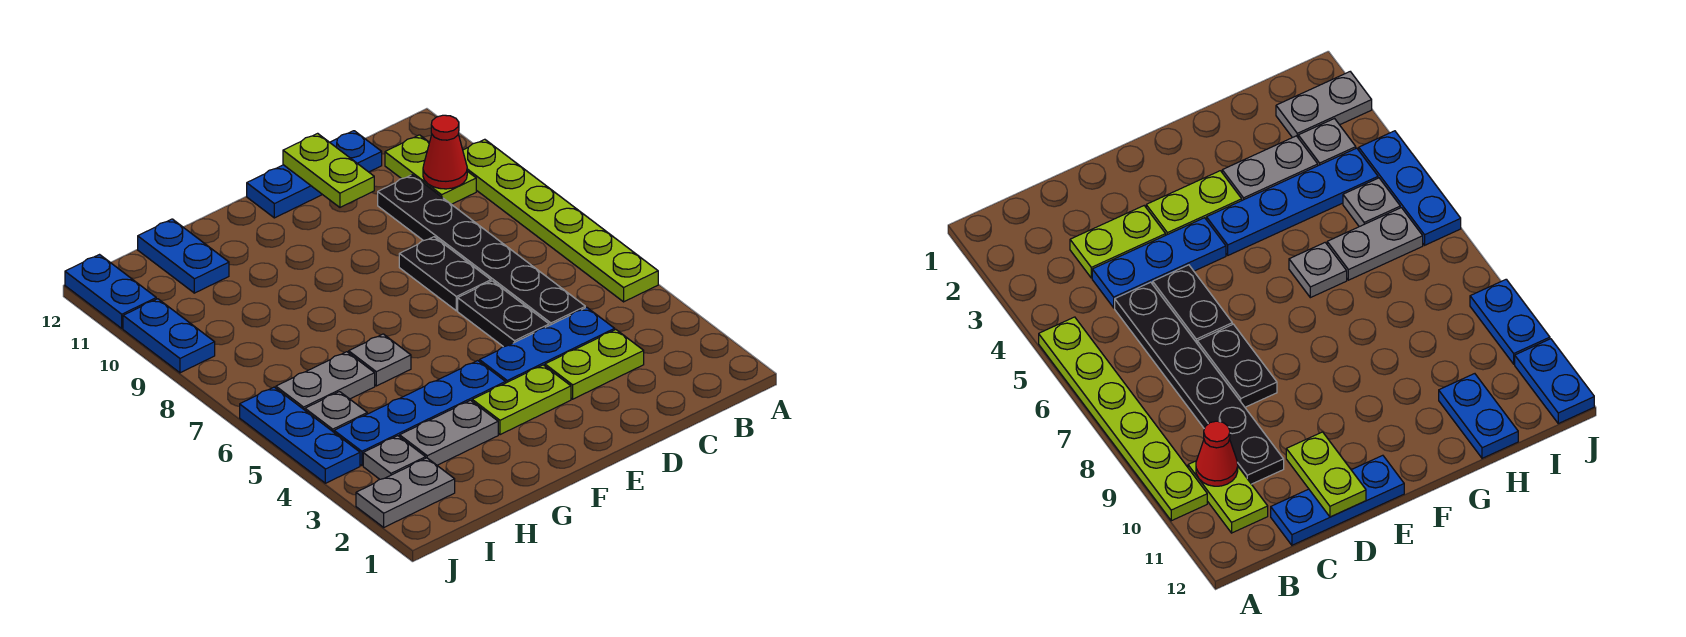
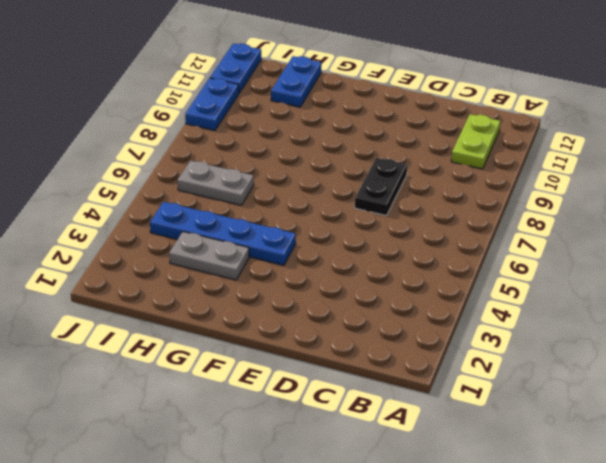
none -> lime 1x6 plate [463,139,658,302]
none -> lime 1x2 plate [545,330,644,399]
none -> blue 1x3 plate [480,307,615,383]

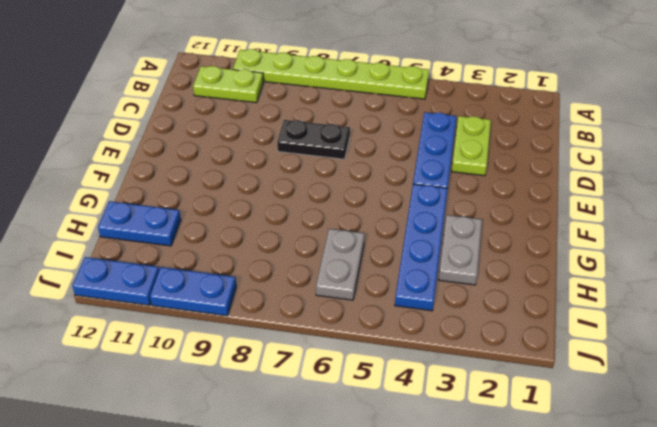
none -> black 1x6 plate [378,175,585,326]
none -> blue 1x3 plate [247,131,382,218]
none -> black 1x2 plate [458,281,549,347]

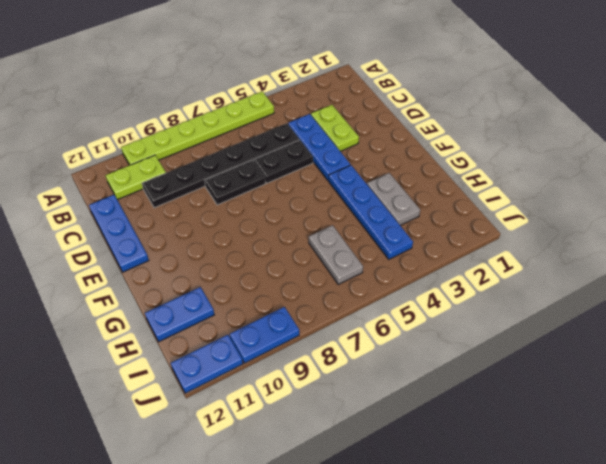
none -> lime 1x2 plate [472,365,571,435]
none -> grey 1x1 plate [349,334,411,386]
none -> grey 1x2 plate [356,458,455,527]

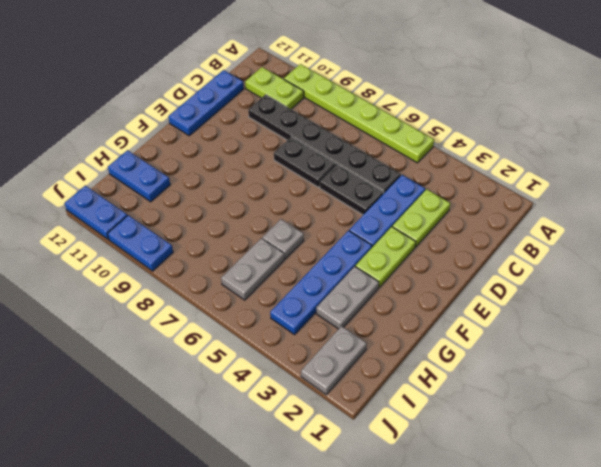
none -> grey 1x1 plate [363,436,426,479]
none -> grey 1x1 plate [305,392,367,432]
none -> blue 1x3 plate [240,387,360,483]

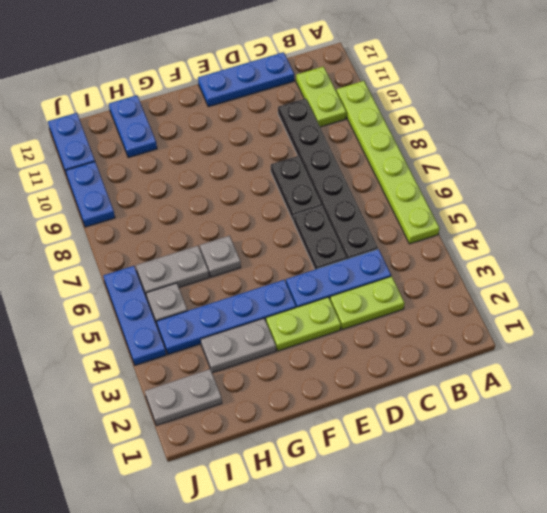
none -> grey 1x1 plate [363,436,426,479]
none -> red 1x1 cone [423,115,467,189]
none -> lime 1x2 plate [283,133,374,207]

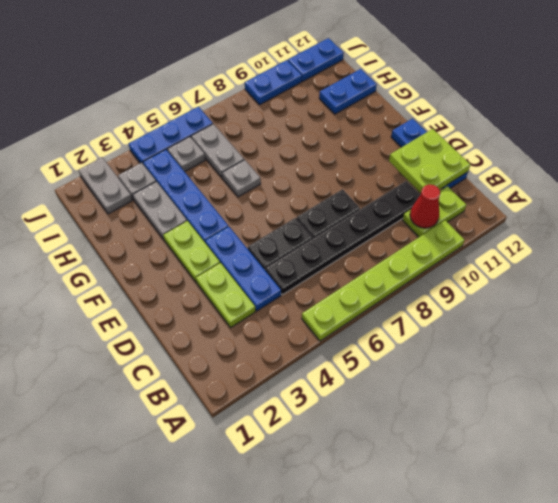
lime 2x2 plate [389,129,470,193] -> lime 1x2 plate [283,133,374,207]

